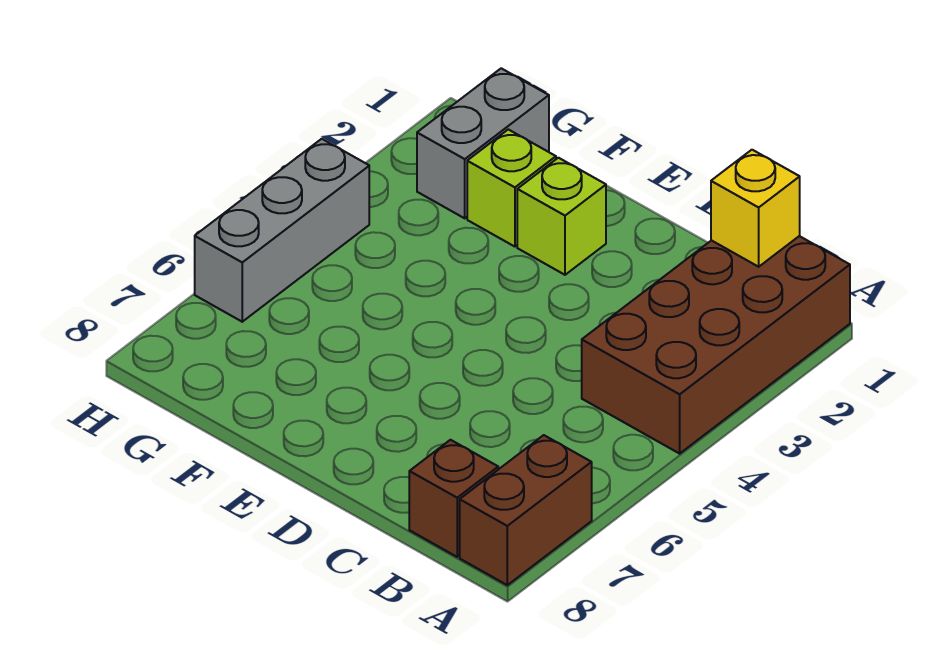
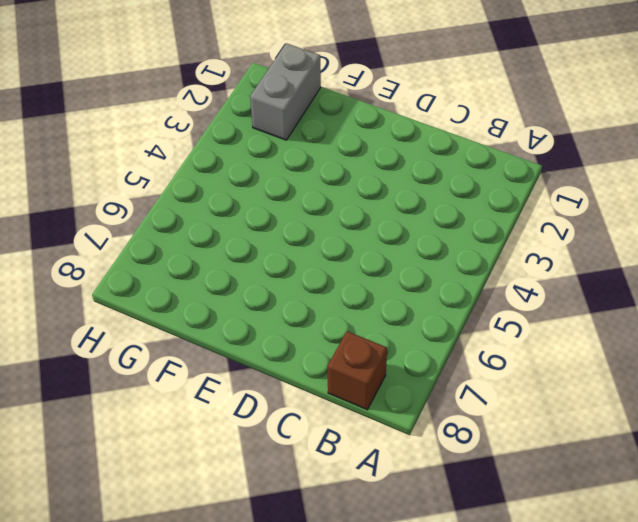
none -> brown 2x4 brick [582,236,850,454]
none -> brown 1x2 brick [460,435,592,585]

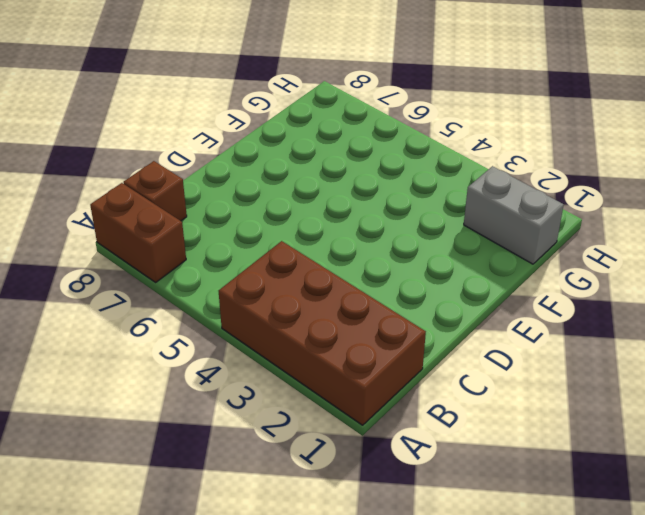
none -> lime 1x1 brick [517,158,606,275]
none -> lime 1x1 brick [467,129,556,247]

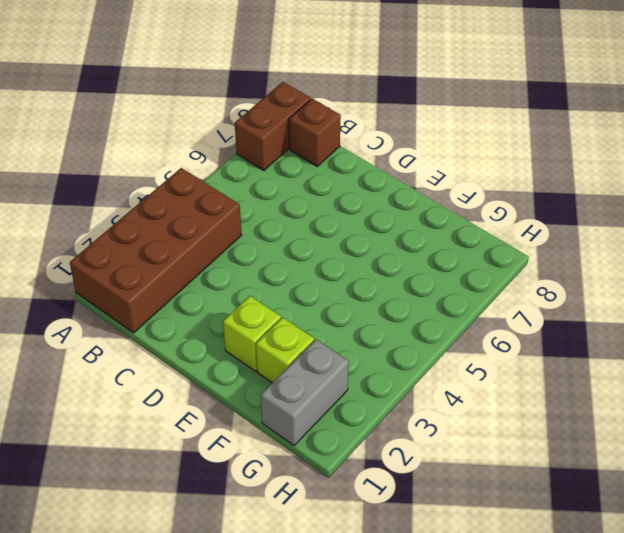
none -> grey 1x3 brick [195,139,369,322]
none -> yellow 1x1 brick [711,150,800,267]

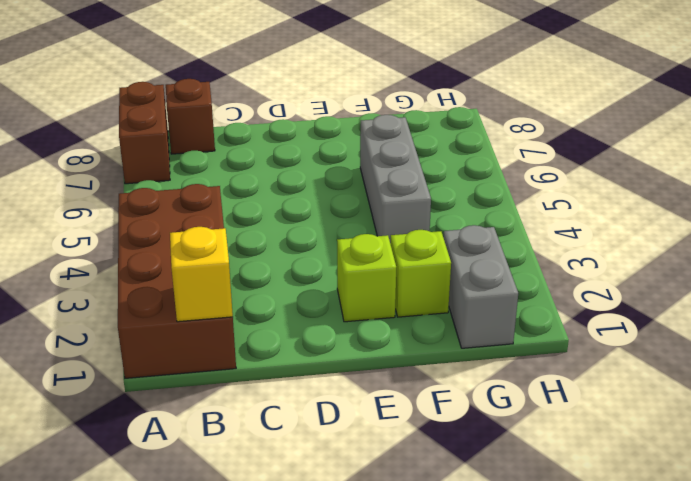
grey 1x3 brick [360,115,431,244] -> grey 1x3 brick moved to [195,139,369,322]

